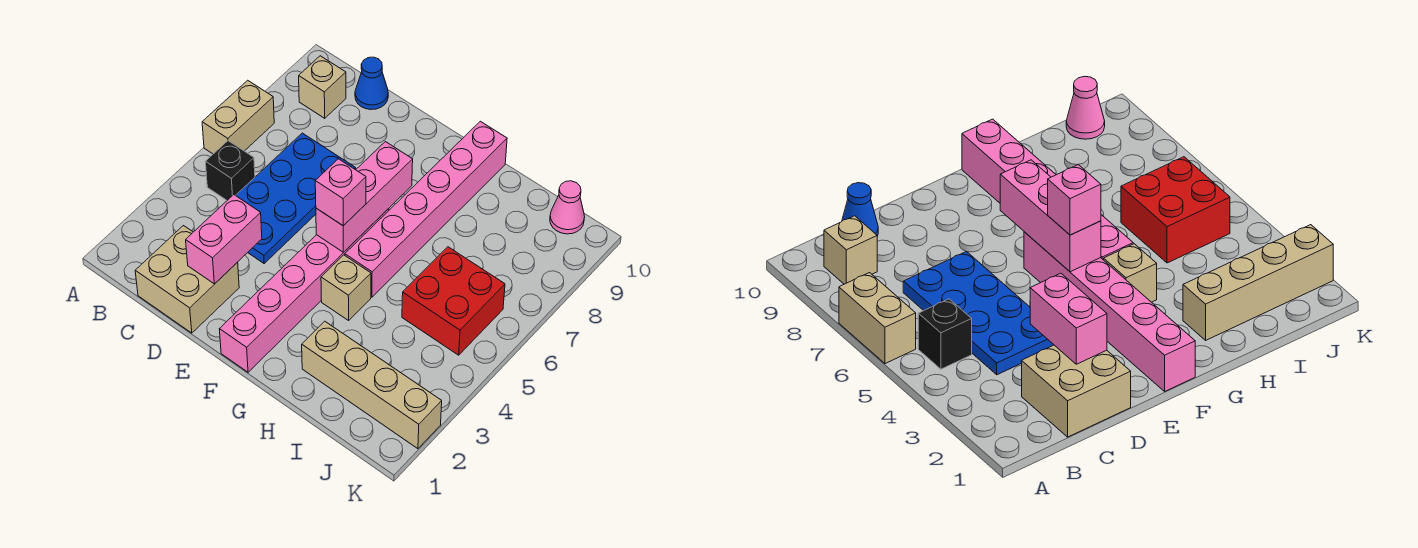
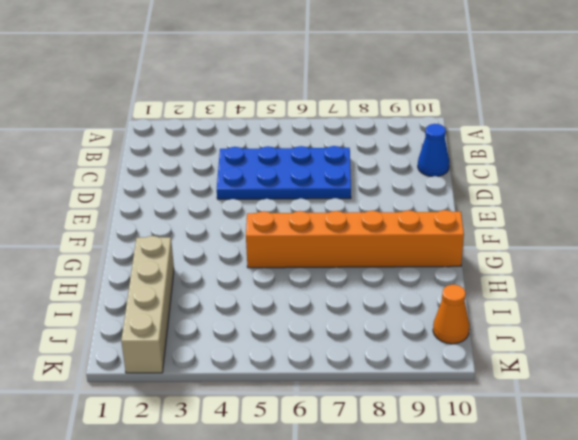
orange 1x6 brick [246,210,464,268] -> pink 1x6 brick [345,121,507,297]
orange 1x1 cone [433,284,470,344] -> pink 1x1 cone [550,181,585,234]
none -> tan 1x2 brick [202,80,274,154]
none -> black 1x1 brick [206,141,255,200]
none -> tan 1x1 brick [299,56,346,118]

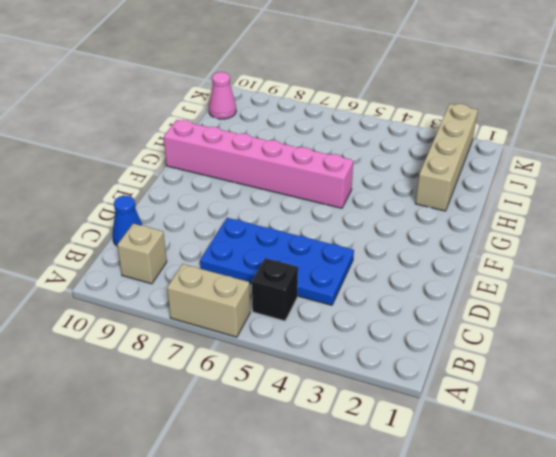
none -> tan 2x2 brick [135,226,239,333]
none -> pink 1x6 brick [219,209,389,372]
none -> tan 1x1 brick [321,255,371,320]

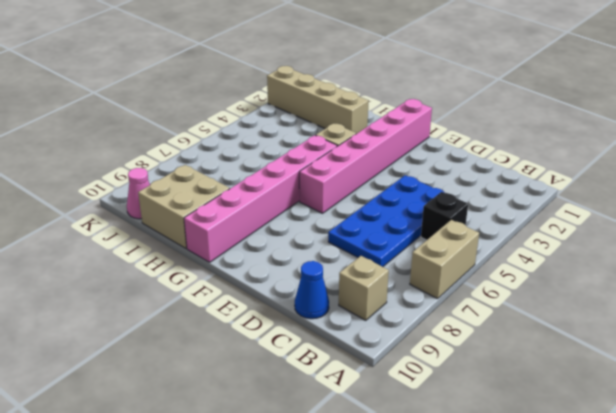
tan 2x2 brick [138,165,230,249] -> tan 2x2 brick moved to [135,226,239,333]
none -> red 2x2 brick [402,247,505,355]
none -> pink 1x2 brick [186,195,262,284]
none -> pink 1x3 brick [316,142,413,253]

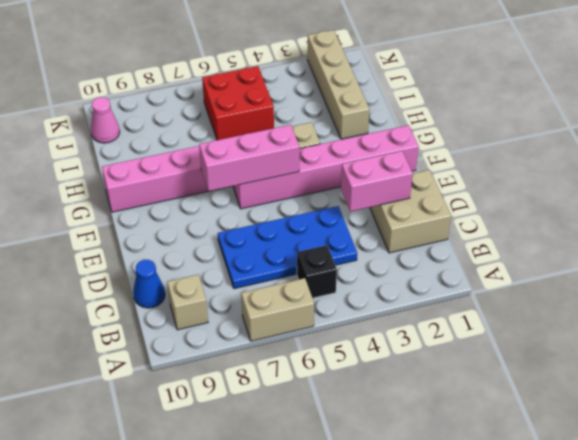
none -> pink 1x1 brick [315,159,366,226]

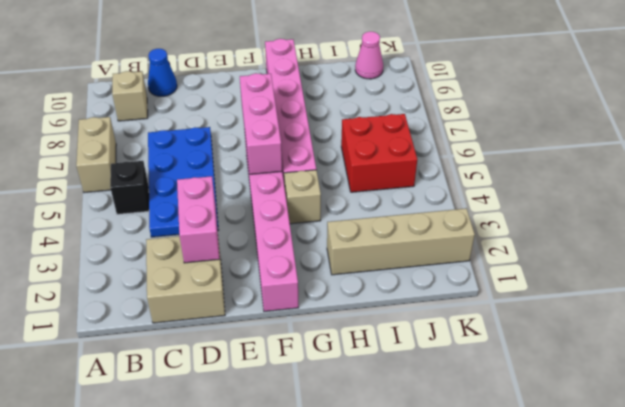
none -> pink 1x1 brick [315,159,366,226]

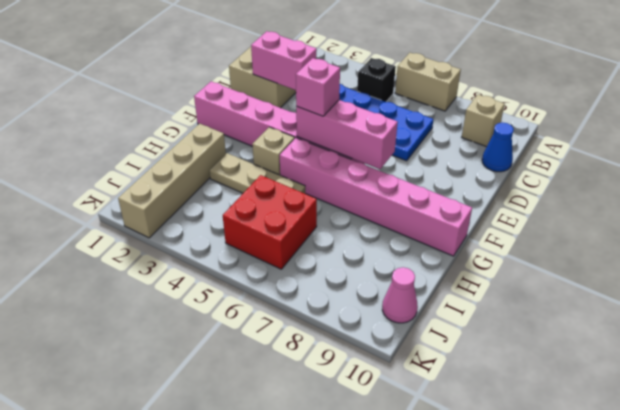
tan 1x3 plate [210,153,305,194] -> none

